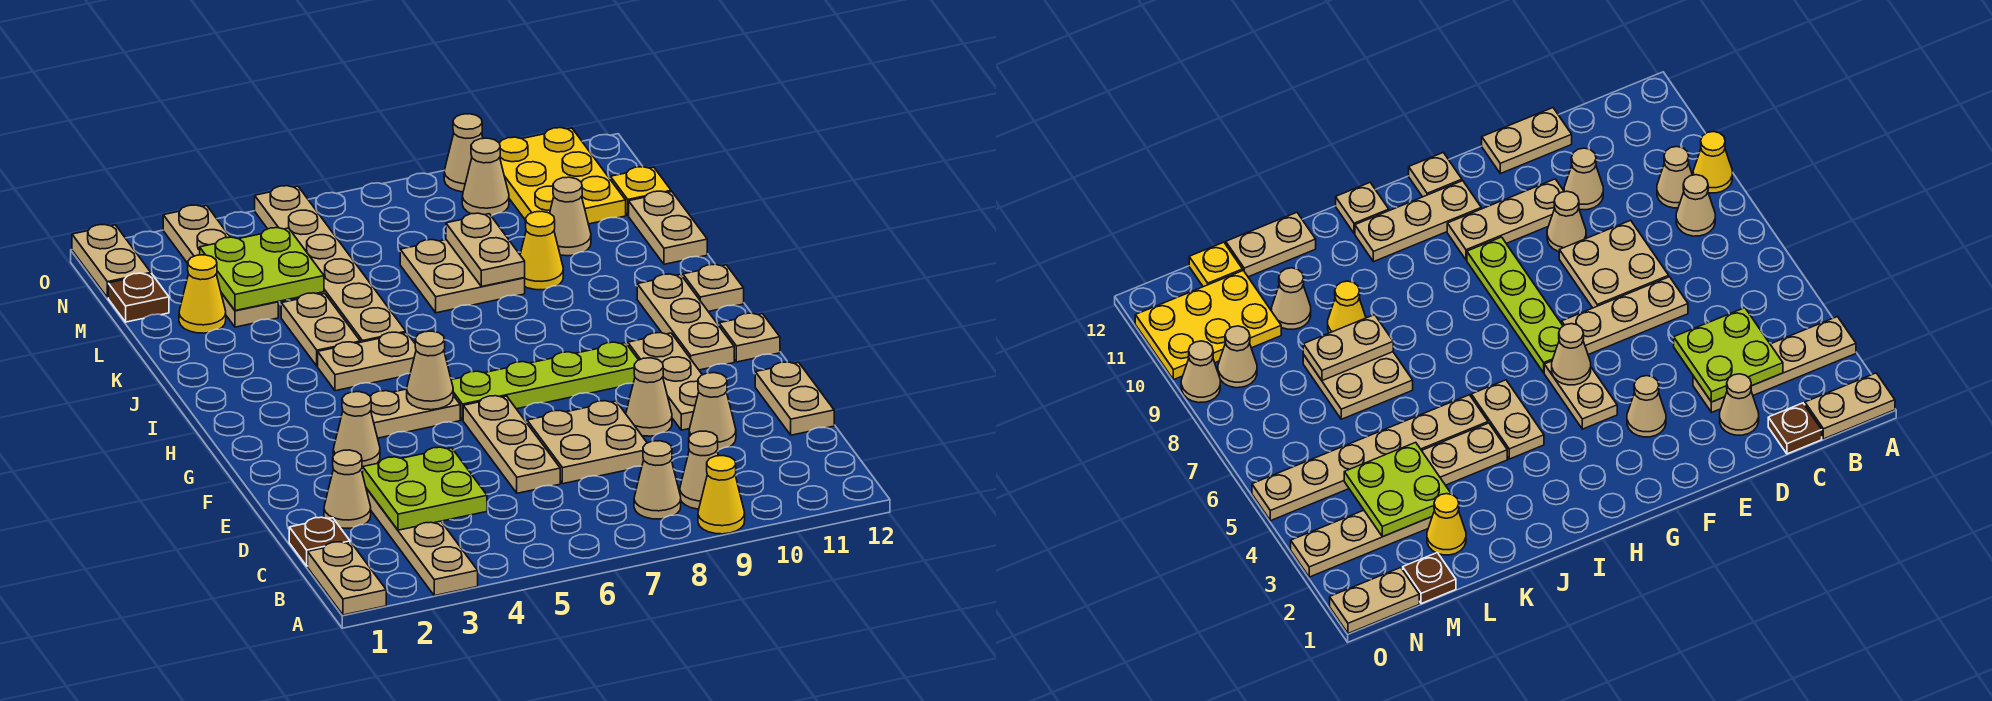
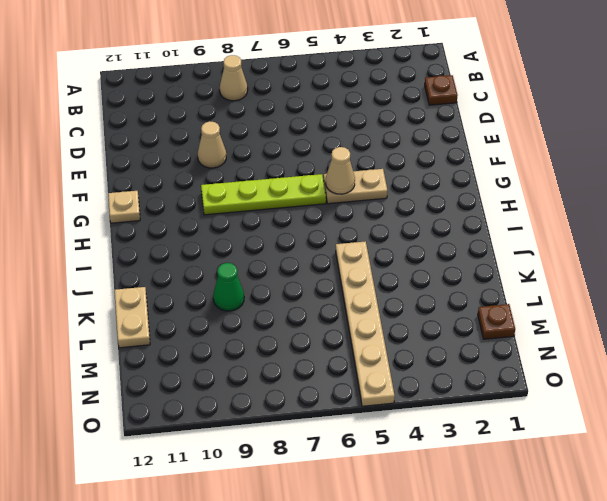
green 1x1 cone [213,263,244,311] -> yellow 1x1 cone [520,211,563,290]
none -> tan 1x2 plate [308,542,386,615]
none -> tan 1x4 plate [366,488,478,596]
none -> yellow 1x1 cone [698,456,745,534]
none -> tan 1x1 cone [680,431,718,509]

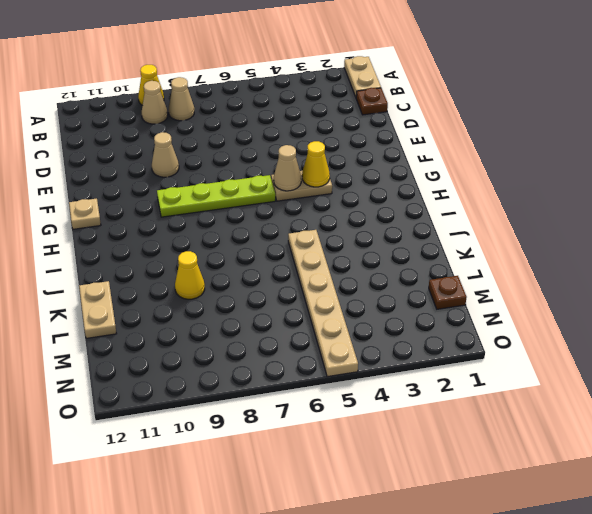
yellow 1x1 cone [302,141,330,187] -> yellow 1x1 cone moved to [179,255,226,333]
none -> tan 1x4 plate [366,488,478,596]
none -> tan 1x1 cone [324,450,371,528]
none -> tan 1x3 plate [463,396,560,493]
none -> tan 2x2 plate [527,401,647,484]

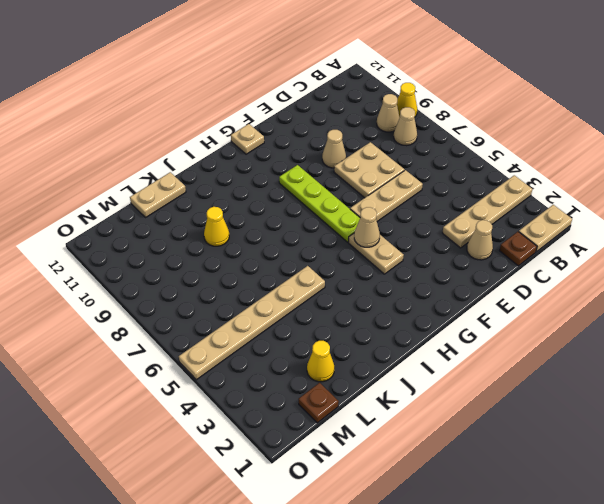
none -> tan 1x1 cone [689,373,736,451]
none -> tan 1x2 plate [755,362,834,435]
none -> tan 1x3 plate [628,333,702,430]
none -> tan 1x1 cone [333,392,380,470]

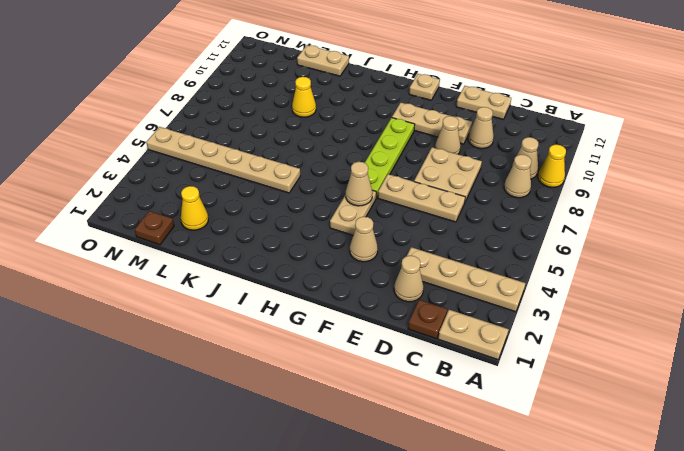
none -> tan 1x3 plate [637,274,734,370]
none -> tan 1x2 plate [318,332,416,391]
none -> tan 1x1 plate [683,264,744,312]
none -> tan 1x2 plate [281,293,360,366]

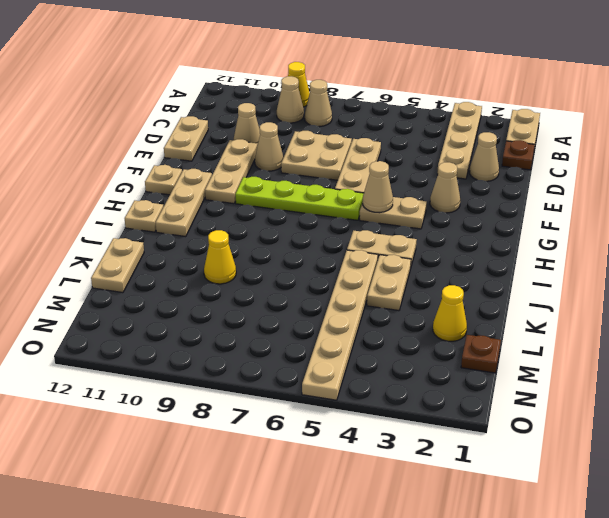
none -> tan 2x2 plate [400,240,525,313]
none -> tan 1x4 plate [163,205,278,327]
none -> tan 1x1 cone [550,177,591,256]
none -> yellow 2x3 plate [500,128,626,224]

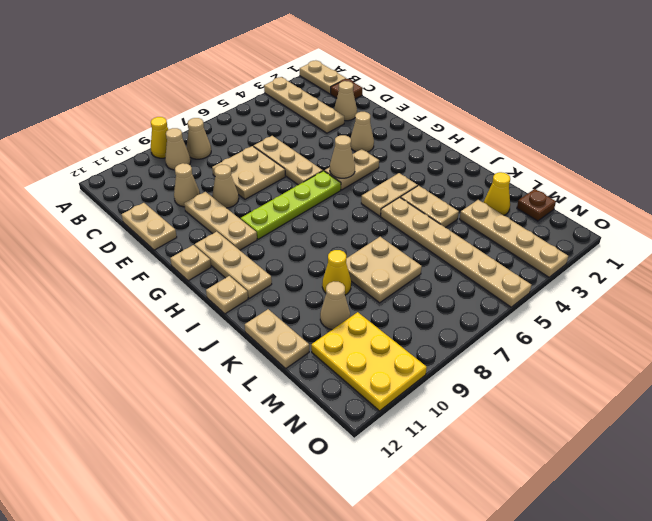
none -> yellow 1x1 plate [610,167,671,216]
none -> tan 1x2 plate [72,225,151,298]
none -> tan 1x1 cone [462,138,509,216]
none -> tan 1x1 cone [444,114,483,192]

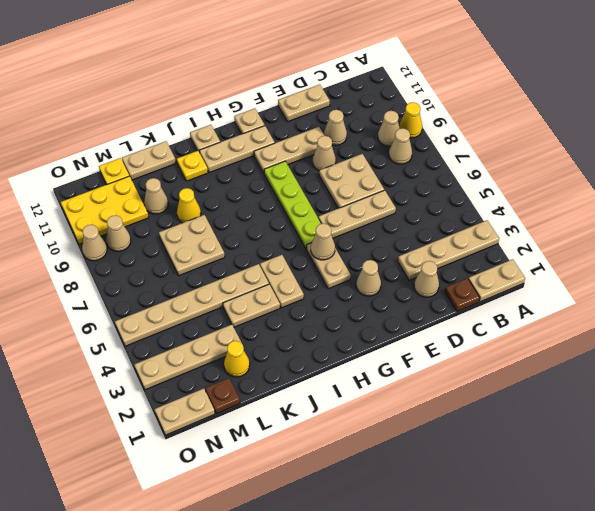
yellow 1x1 plate [177,151,208,181] -> none
none -> lime 2x2 plate [362,447,487,530]
none -> tan 1x2 plate [446,213,525,287]
none -> lime 2x2 plate [200,228,324,311]

